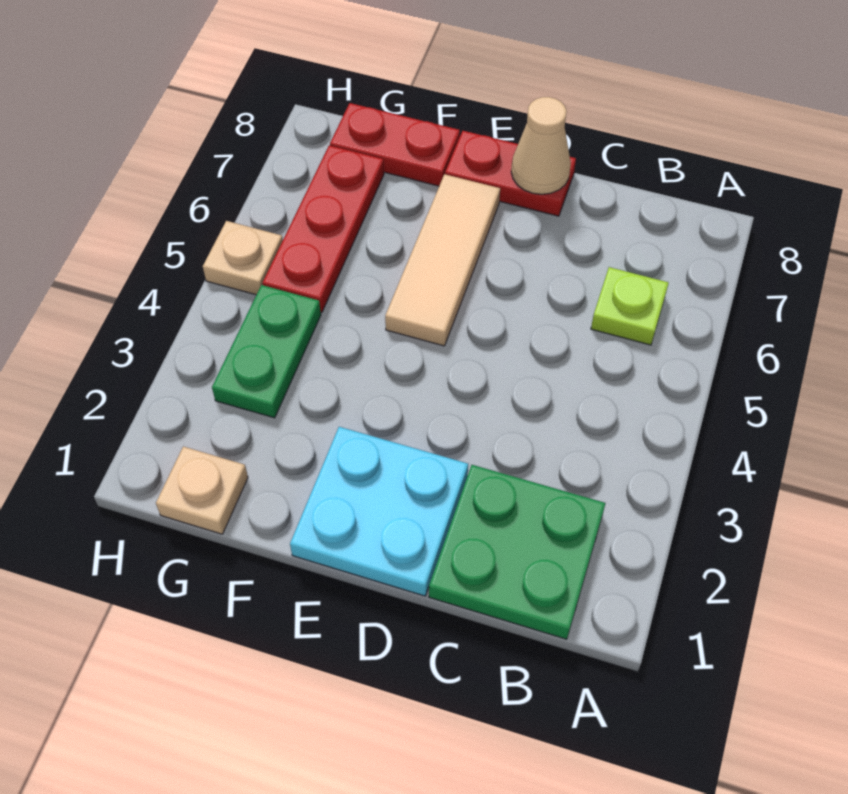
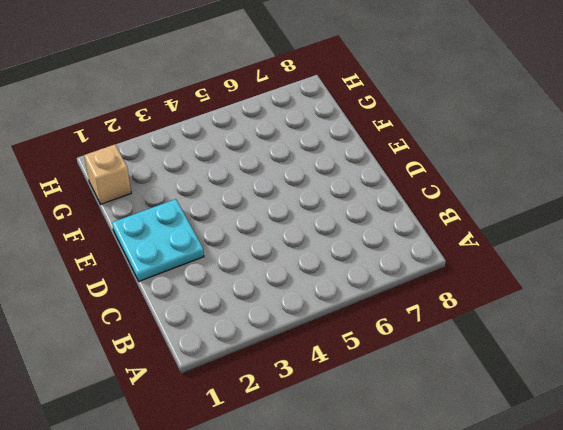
tan 1x1 brick [84,145,131,204] -> tan 1x1 plate [156,446,248,534]
none -> green 2x2 plate [429,465,605,639]
none -> lime 1x1 plate [591,267,669,345]

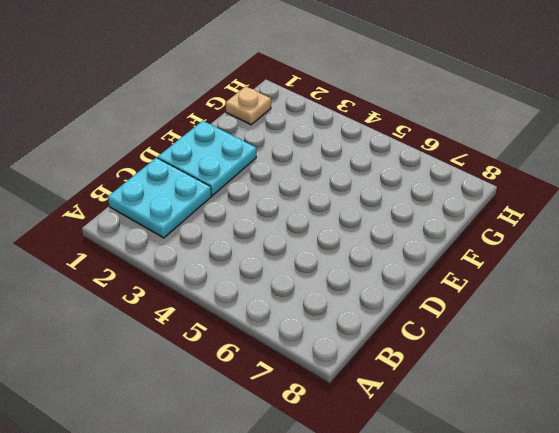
cyan 2x2 plate [108,158,211,238] -> green 2x2 plate [429,465,605,639]
none -> lime 1x1 plate [591,267,669,345]
none -> red 1x2 plate [445,131,576,216]

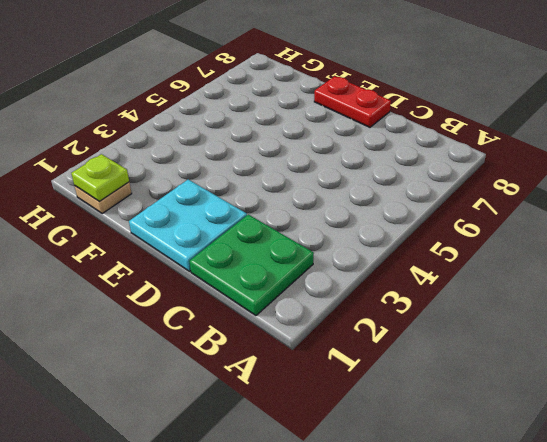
lime 1x1 plate [71,154,129,202] -> lime 1x1 plate moved to [591,267,669,345]
none -> tan 1x3 tile [385,174,500,346]
none -> red 1x2 plate [330,103,460,186]

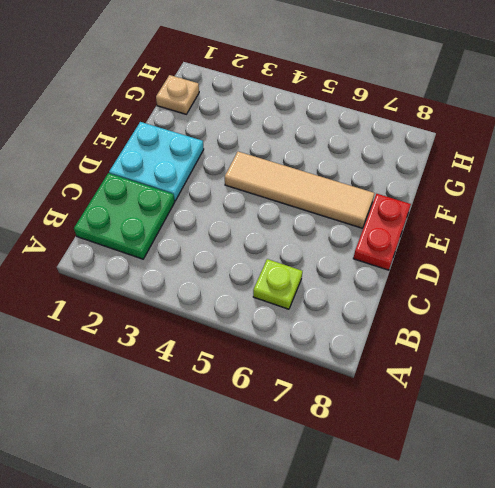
tan 1x4 tile [225,152,374,228] -> tan 1x3 tile [385,174,500,346]
none -> red 1x2 plate [330,103,460,186]
none -> green 1x2 plate [212,285,321,418]

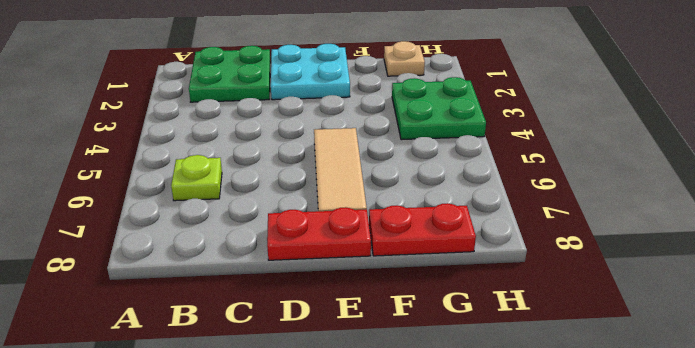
green 2x2 plate [392,77,486,140] -> green 1x2 plate [212,285,321,418]
none -> red 1x3 plate [263,145,384,313]
none -> tan 1x1 plate [203,221,283,295]

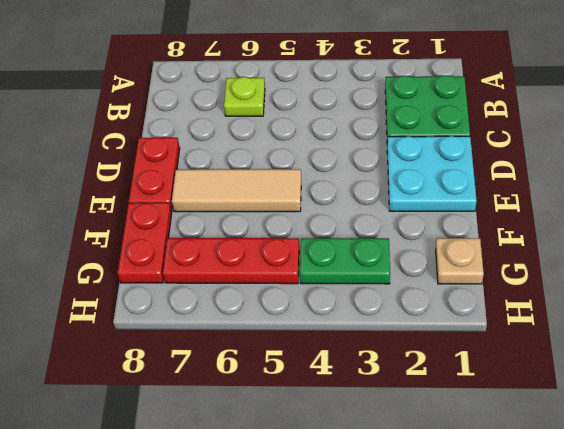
none -> tan 1x1 plate [203,221,283,295]
none -> tan 1x1 cone [511,97,571,194]

